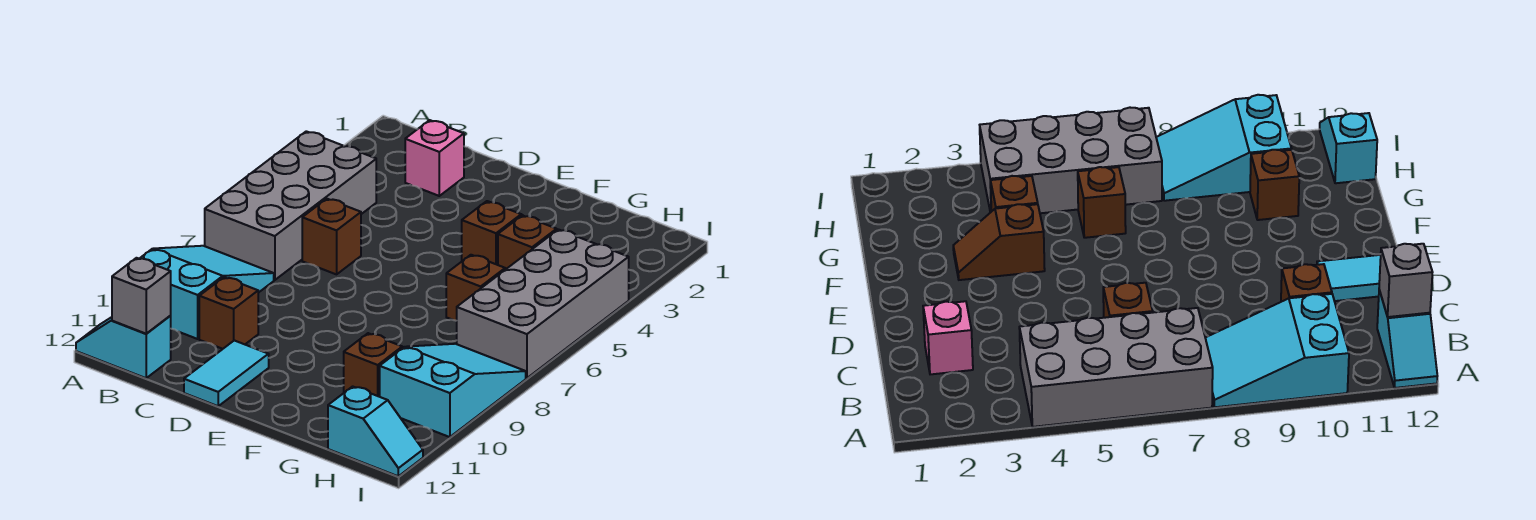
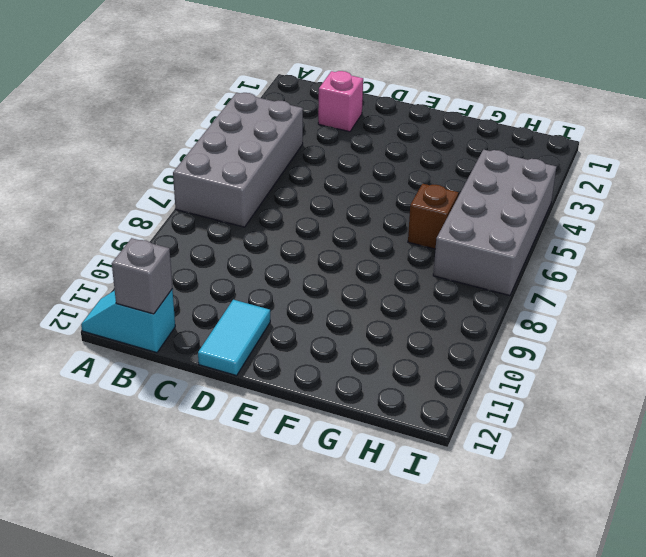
none -> cyan 2x3 slope [139,246,274,339]
none -> brown 1x1 brick [302,199,361,274]
none -> brown 1x1 brick [199,277,258,349]

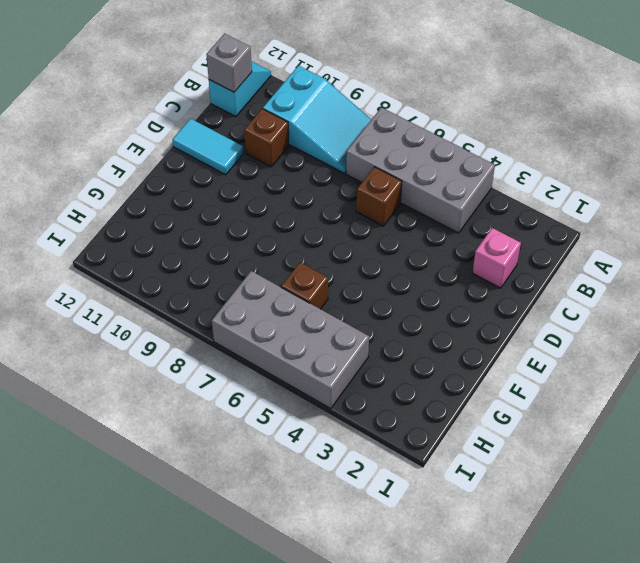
none -> brown 1x2 slope [462,201,522,265]
none -> brown 1x1 brick [498,215,557,270]
none -> brown 1x1 brick [344,333,402,397]

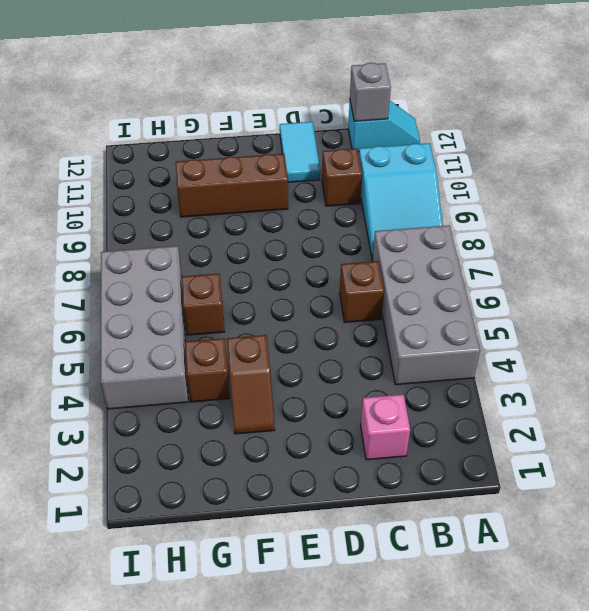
brown 1x3 brick [176,154,288,217] -> brown 1x1 brick [344,333,402,397]
none -> cyan 2x3 slope [380,344,526,437]
none -> cyan 1x2 slope [328,386,423,476]

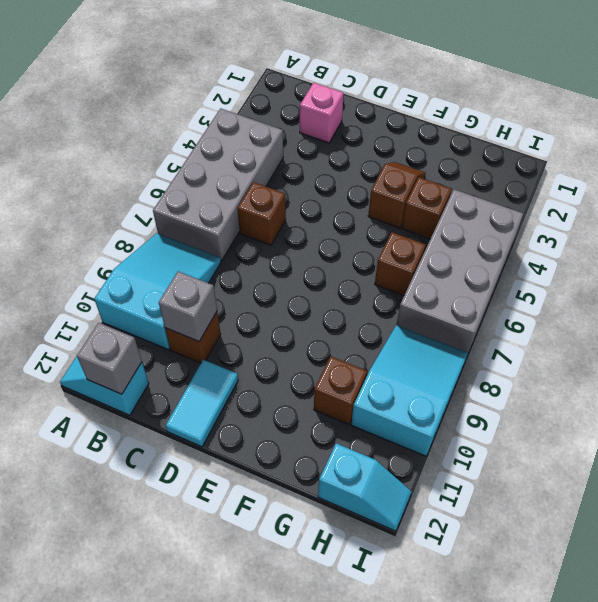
grey 1x1 brick [159,271,217,341] -> none

